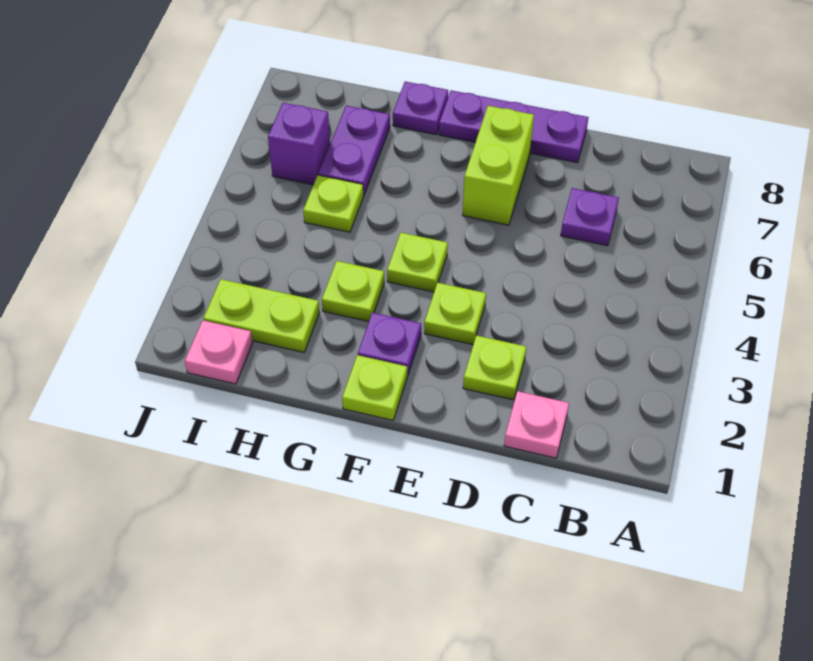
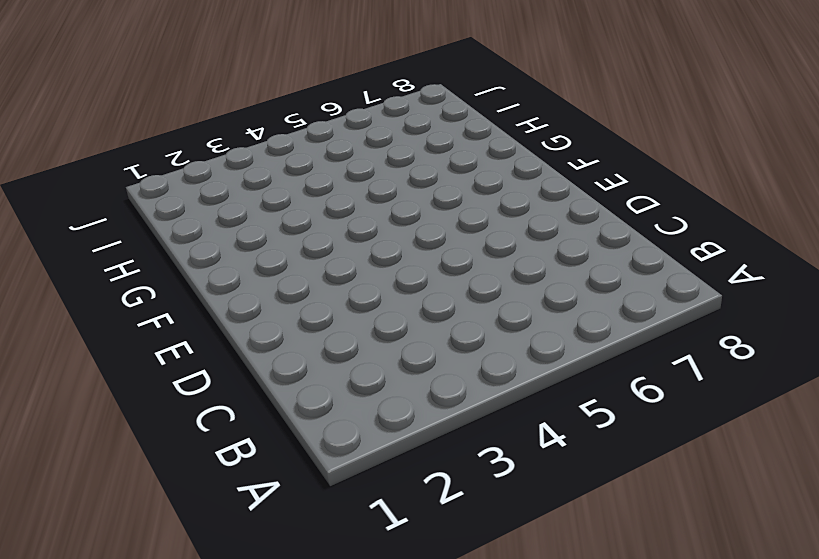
none -> pink 1x1 plate [504,391,569,458]
none -> purple 1x1 plate [561,188,619,246]
none -> lime 1x1 plate [463,335,526,400]

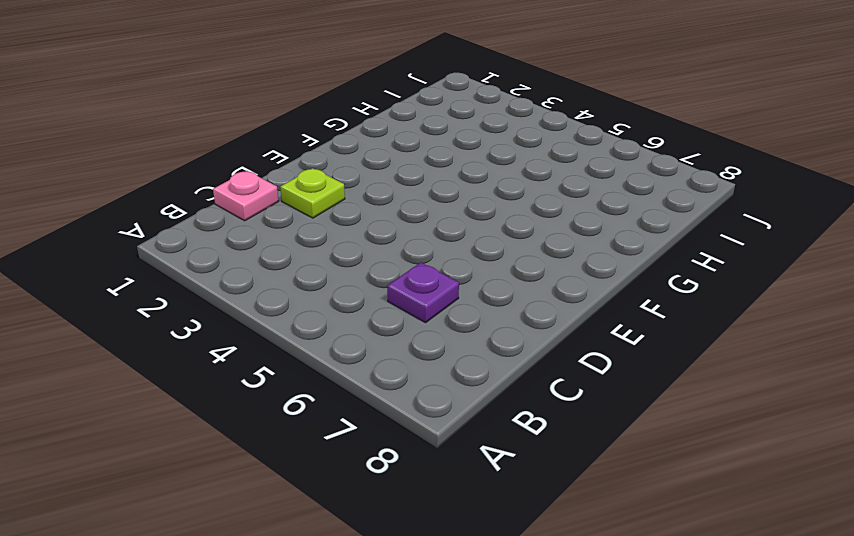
none -> purple 1x3 plate [439,90,588,163]
none -> lime 1x1 plate [424,283,486,345]
none -> lime 1x2 brick [463,106,534,225]

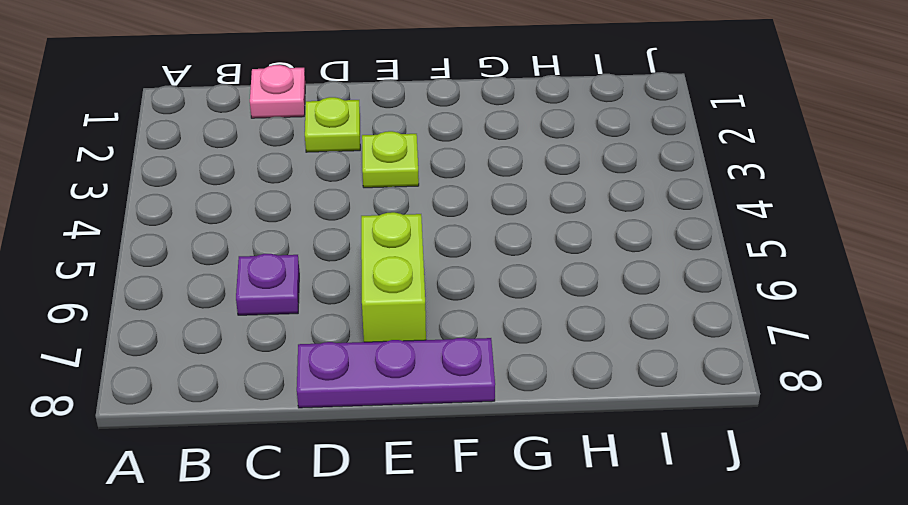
none -> lime 1x1 plate [342,355,407,420]
none -> purple 1x1 plate [358,313,421,376]
none -> lime 1x1 plate [387,233,448,292]

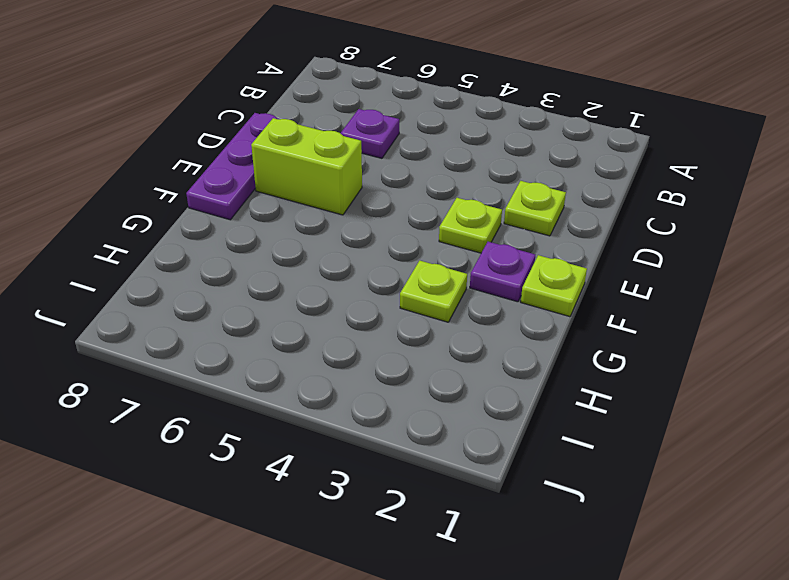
none -> pink 1x1 plate [504,391,569,458]
none -> lime 1x1 plate [387,233,448,292]
none -> purple 1x1 plate [393,82,448,135]

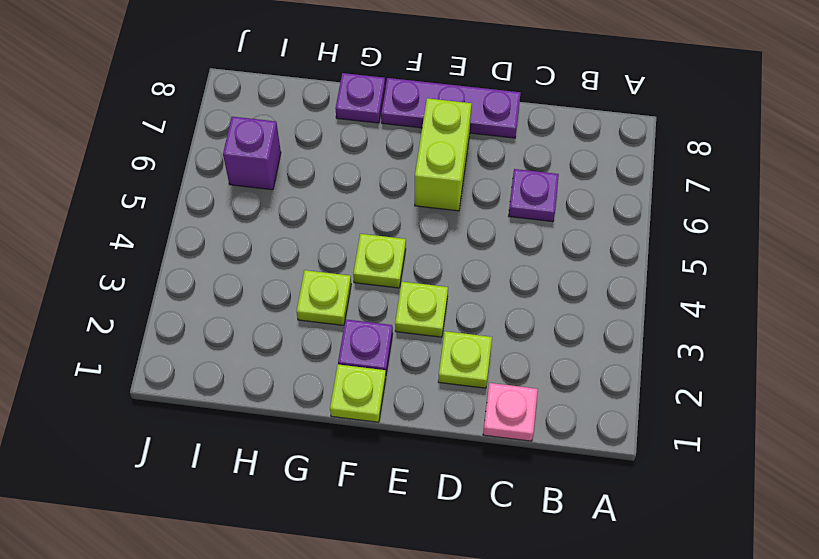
none -> lime 1x2 plate [203,279,320,352]
none -> lime 1x1 plate [303,175,364,232]
none -> purple 1x2 plate [318,106,390,195]

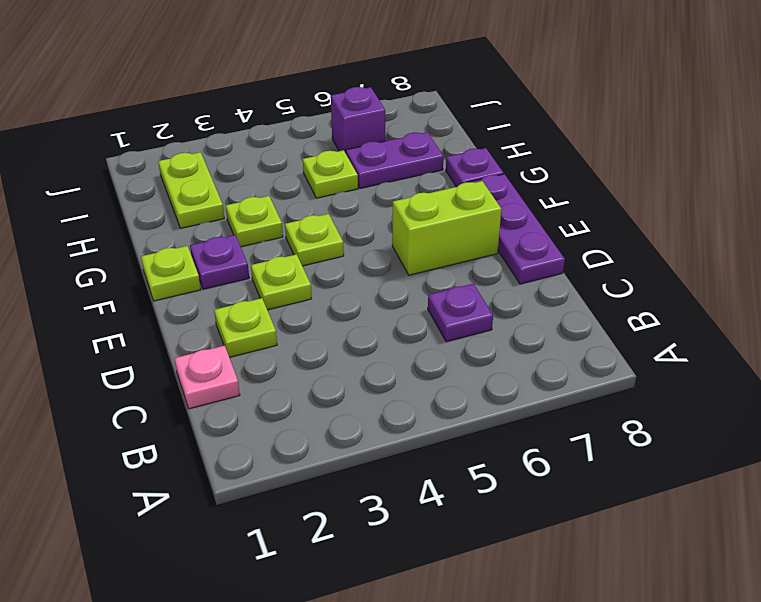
none -> pink 1x1 plate [185,320,253,384]

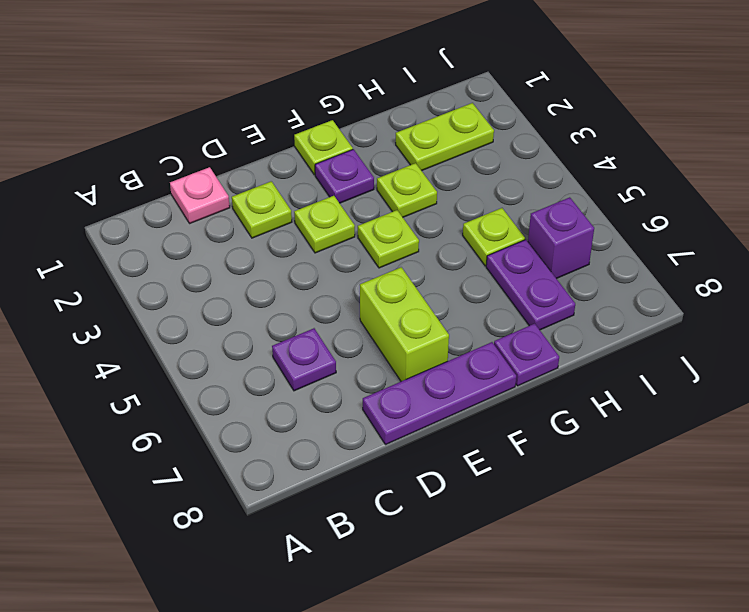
none -> pink 1x1 plate [185,320,253,384]

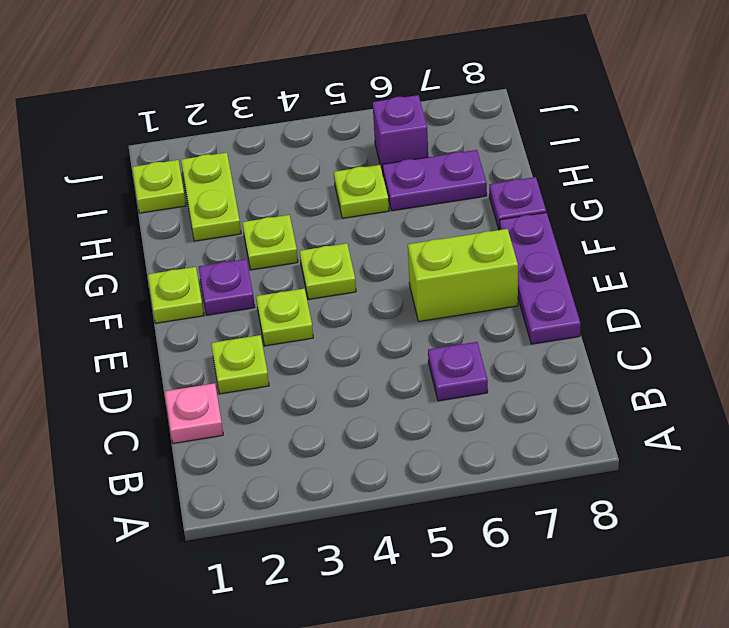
lime 1x1 plate [132,160,186,213] -> pink 1x1 plate [185,320,253,384]

